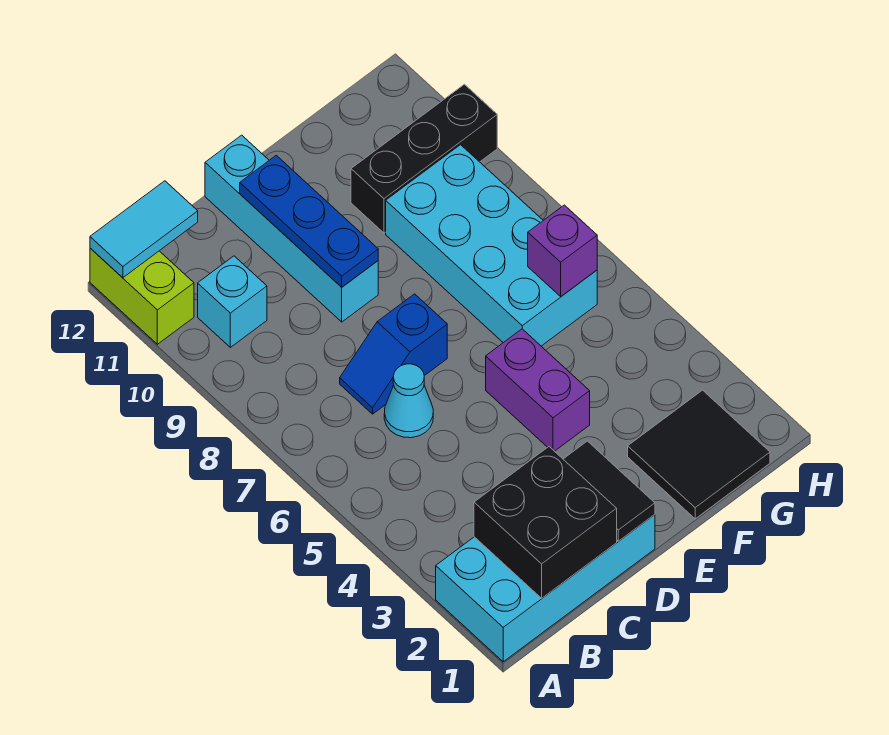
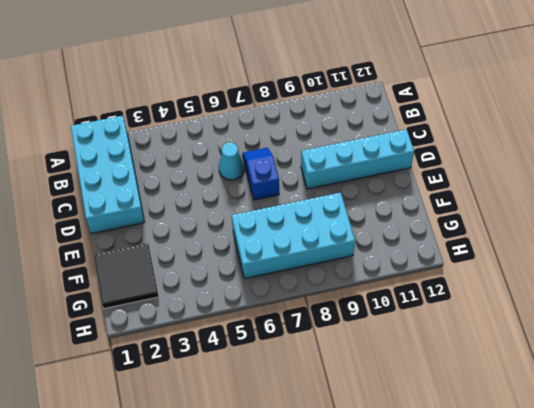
none -> lime 1x2 brick [90,248,194,344]
none -> cyan 1x1 brick [198,256,267,347]
none -> purple 1x2 brick [486,329,590,451]

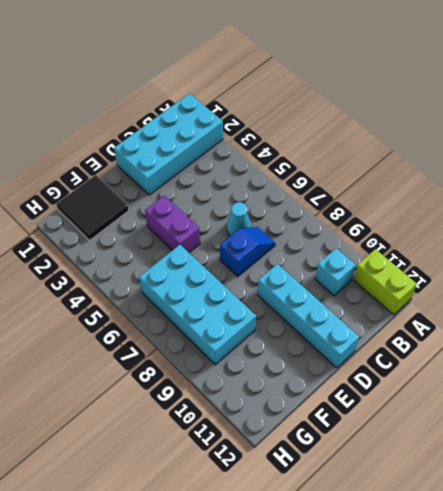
none -> black 1x3 brick [351,84,497,233]
none -> cyan 1x2 tile [90,181,198,278]
none -> black 2x2 brick [474,447,617,598]

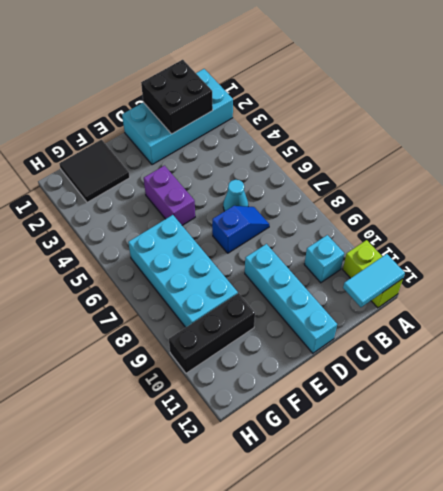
none -> black 1x2 tile [563,441,655,541]
none -> blue 1x3 plate [240,155,378,287]
none -> purple 1x1 brick [528,205,597,296]

